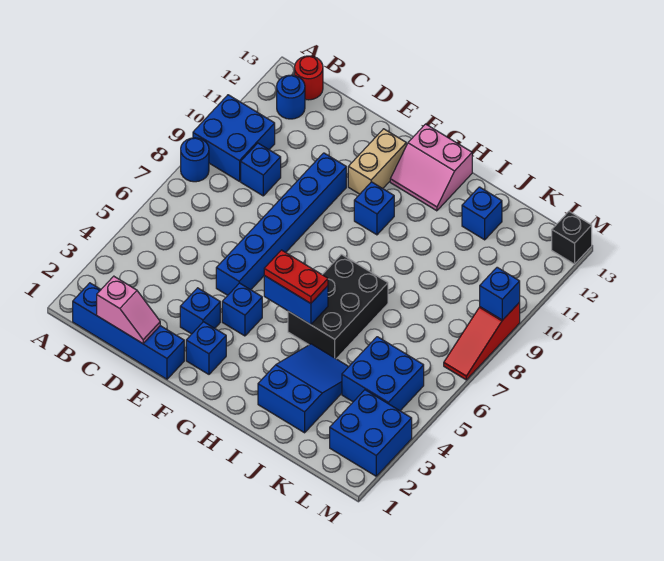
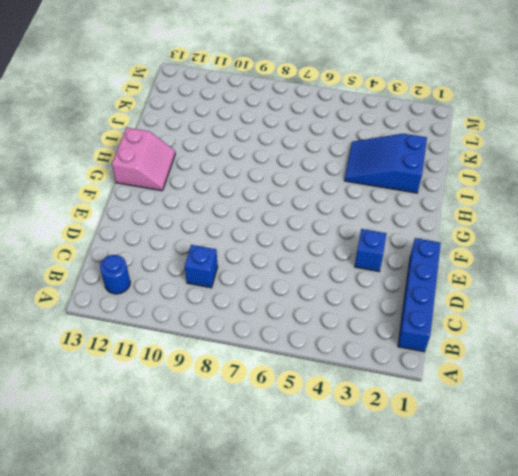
none -> blue 1x1 round brick [181,138,209,182]
none -> blue 2x2 brick [193,95,275,181]
none -> red 1x1 round brick [295,56,323,100]

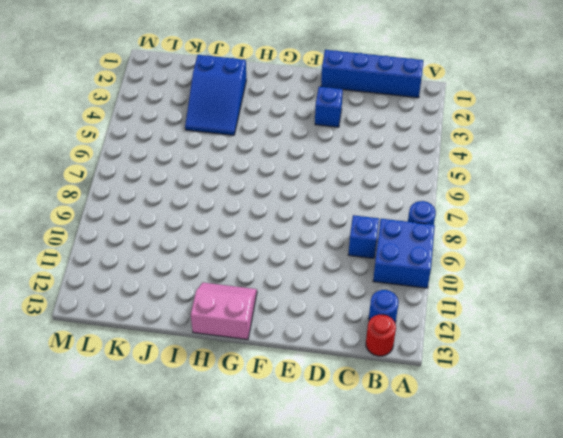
none -> blue 1x6 brick [216,153,346,295]
none -> blue 1x1 brick [186,322,226,374]
none -> blue 1x1 brick [222,283,262,336]

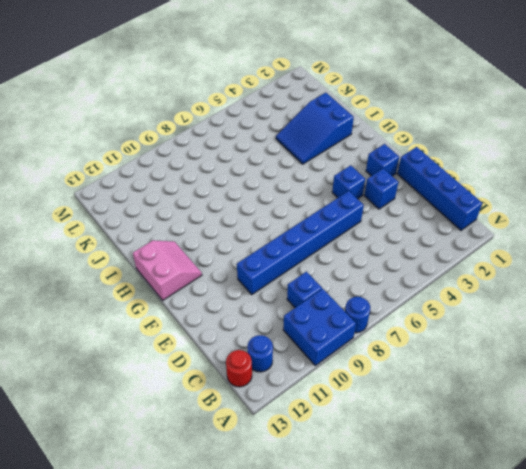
none -> tan 1x2 brick [348,129,406,194]
none -> blue 1x1 brick [354,182,394,235]
none -> black 2x3 brick [288,254,388,359]

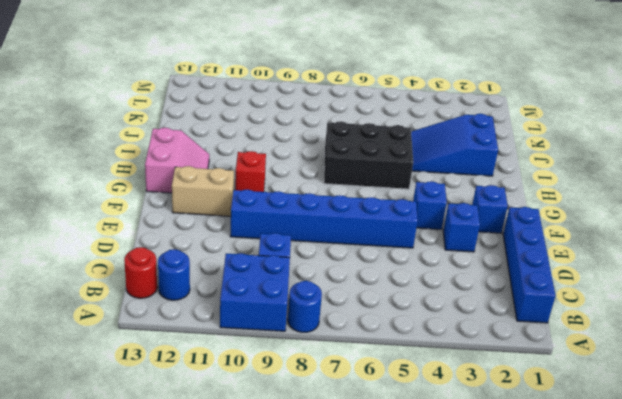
red 1x1 brick [235,151,266,192] -> blue 1x1 brick [354,182,394,235]
none -> blue 1x1 brick [462,187,502,240]
none -> blue 2x2 brick [342,337,424,411]
none -> blue 2x2 brick [330,390,412,476]

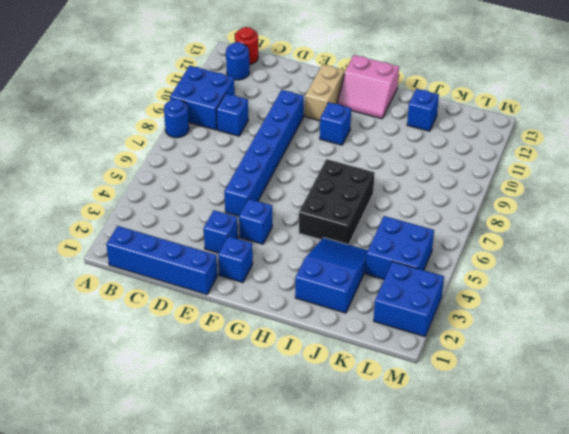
none -> red 1x3 slope [444,302,520,380]
none -> black 1x1 brick [552,212,592,264]
none -> pink 1x2 slope [97,276,160,344]

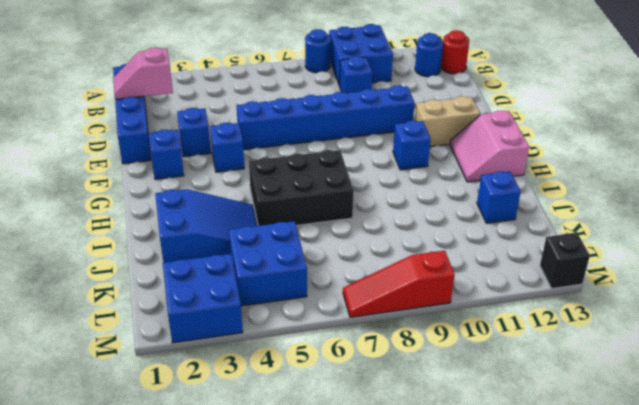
pink 1x2 slope [113,48,173,99] -> pink 1x2 slope turned to [97,276,160,344]
none -> blue 1x2 brick [264,276,328,325]
none -> blue 1x1 brick [480,267,520,320]
none -> red 1x2 plate [264,250,328,303]

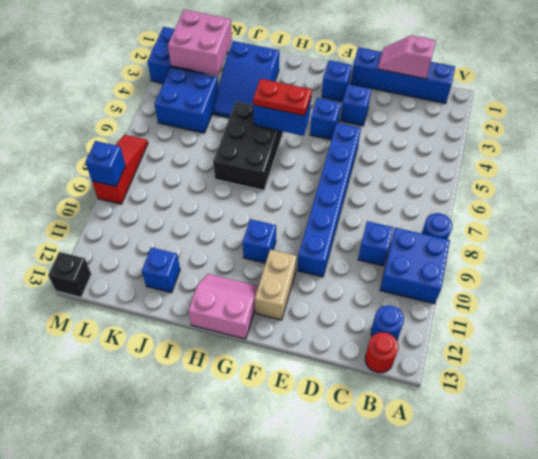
pink 2x2 brick [168,10,232,76] -> none

